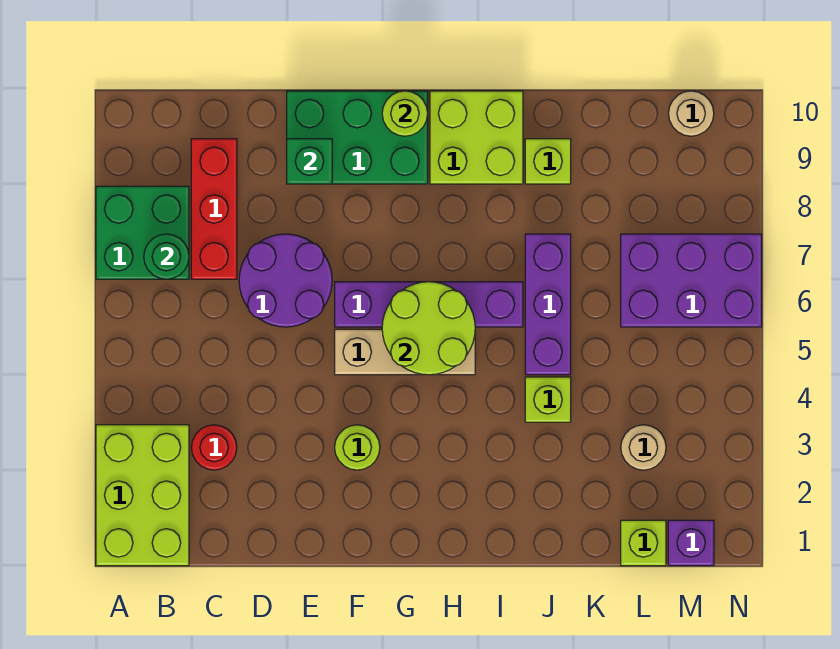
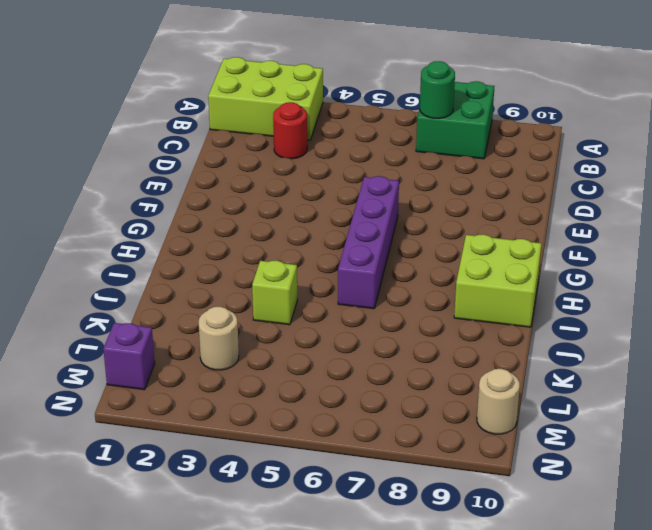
none -> red 1x3 brick [191,139,237,279]
none -> purple 2x2 round brick [239,234,332,327]
none -> green 2x3 brick [287,91,428,184]

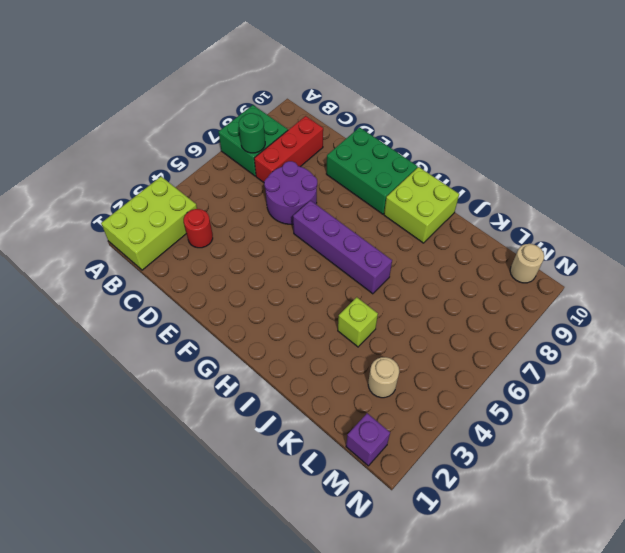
none -> lime 1x1 round brick [335,425,380,470]
none -> tan 1x3 brick [335,329,475,375]
none -> purple 1x3 brick [525,234,571,375]

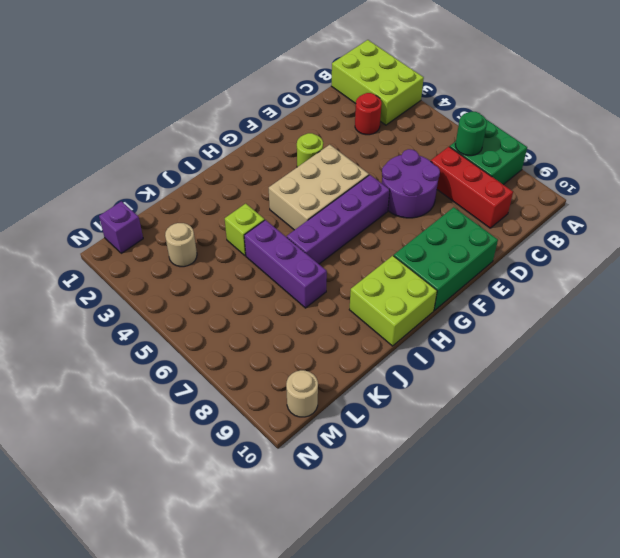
tan 2x3 brick [269,145,369,230] -> tan 1x3 brick [335,329,475,375]
none -> lime 1x1 brick [525,139,571,184]
none -> lime 1x1 brick [621,520,666,566]
none -> purple 2x3 brick [621,234,762,327]

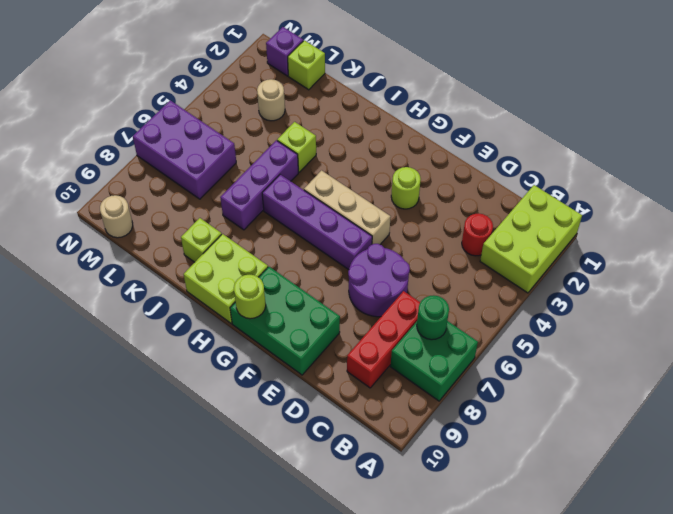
none -> green 1x1 brick [287,139,332,184]
none -> lime 2x2 round brick [382,282,475,375]

